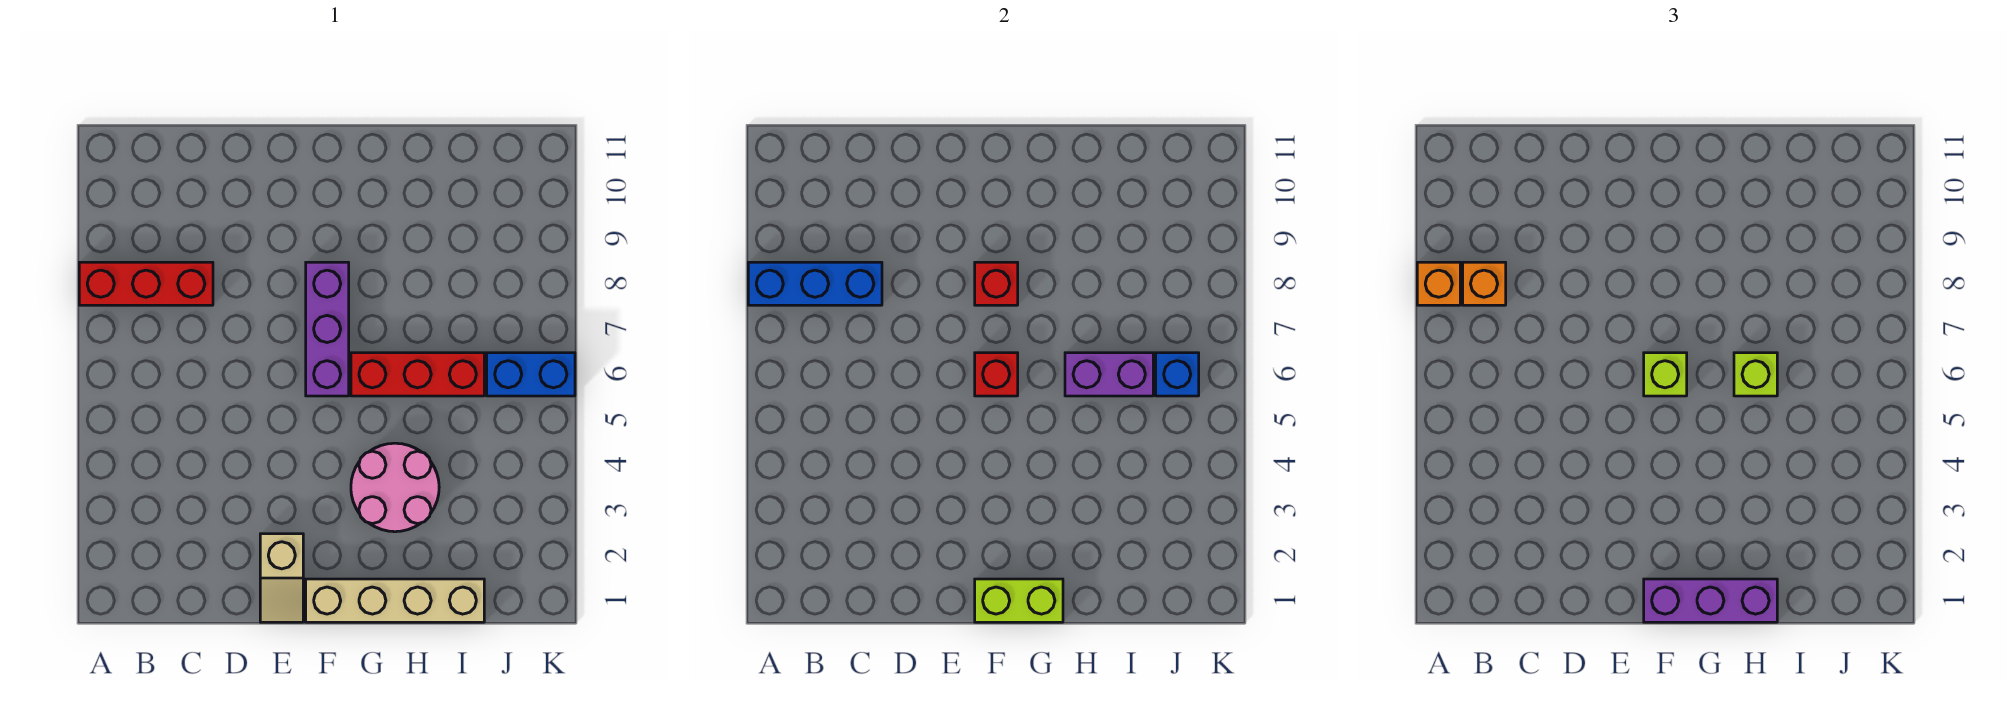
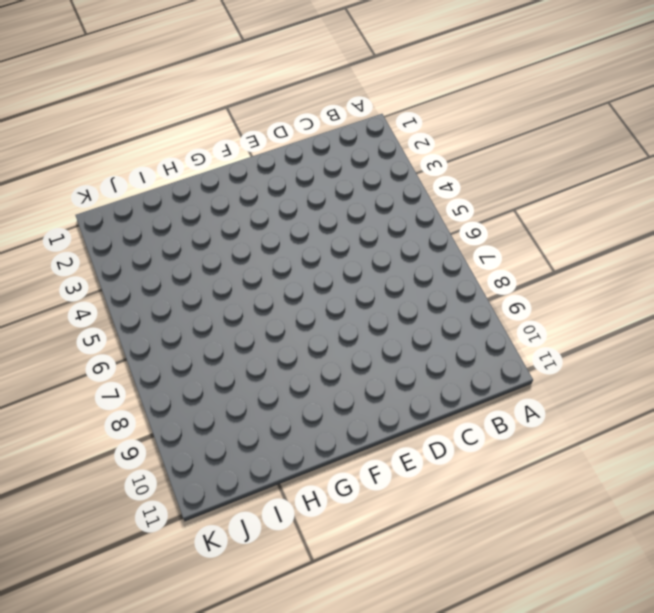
none -> red 1x3 brick [79,262,213,305]
none -> tan 1x2 slope [260,534,303,622]
none -> tan 1x4 brick [306,579,484,622]

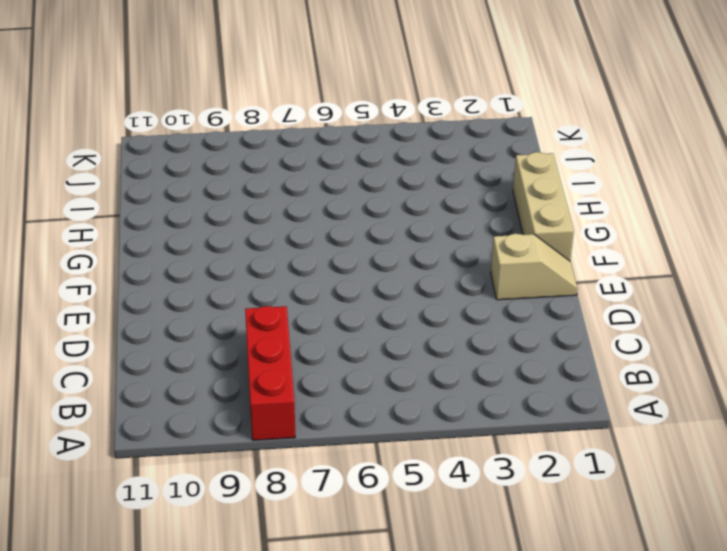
tan 1x3 brick [513,152,574,261] -> tan 1x4 brick [306,579,484,622]
none -> purple 1x3 brick [306,262,349,396]
none -> pink 2x2 round brick [351,443,439,532]
none -> red 1x3 brick [351,353,484,396]

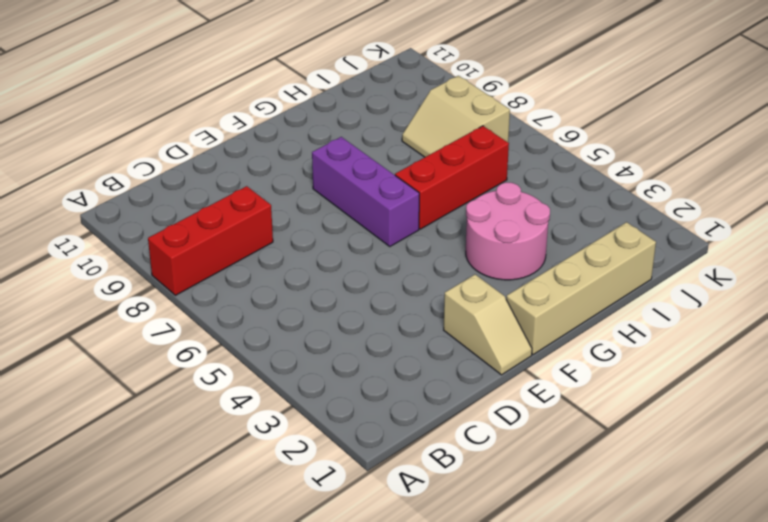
tan 2x2 slope [402,76,510,157] -> none
none -> blue 1x2 brick [487,353,575,396]
none -> blue 1x3 brick [748,262,882,305]
none -> lime 1x2 brick [975,579,1063,622]

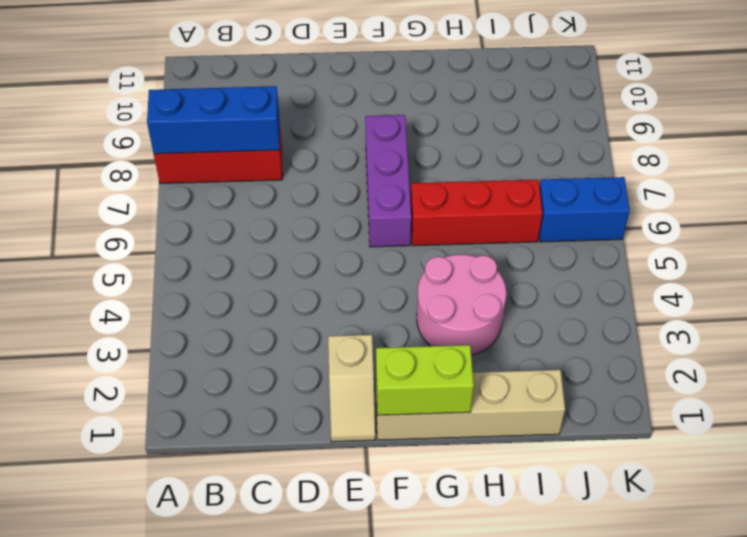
none -> red 1x1 brick [975,353,1018,396]
none -> red 1x1 brick [975,262,1018,305]
none -> purple 1x2 brick [1065,353,1153,396]

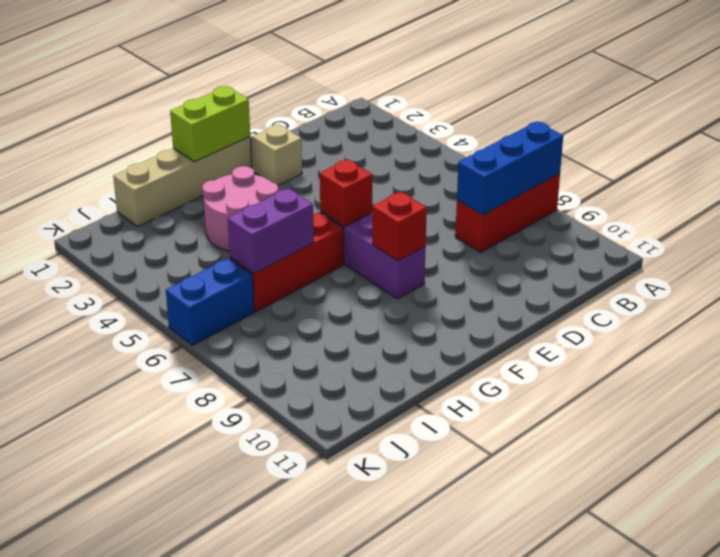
none -> blue 1x1 brick [1156,353,1199,396]
none -> orange 1x1 brick [1417,262,1460,305]
none -> orange 1x1 brick [1463,262,1506,305]

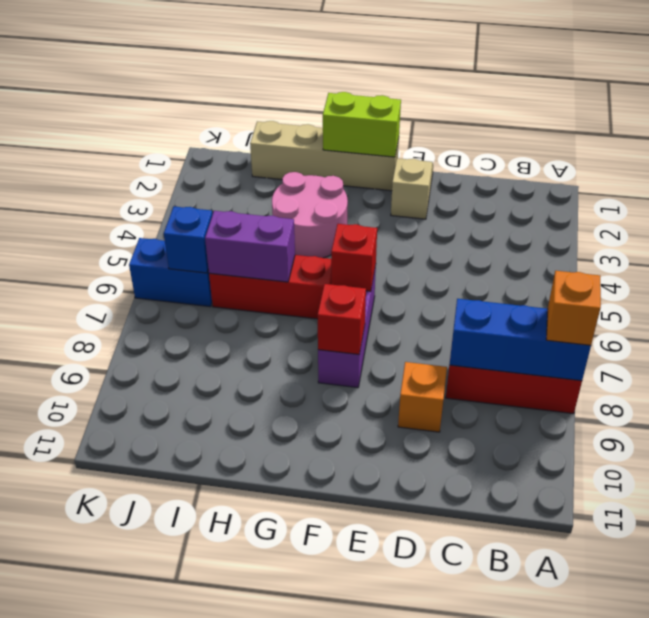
orange 1x1 brick [398,362,447,432] -> orange 1x1 brick moved to [1463,262,1506,305]
none -> purple 1x3 brick [1644,579,1777,622]
none -> lime 1x1 brick [1644,353,1687,396]
none -> lime 1x1 brick [1734,353,1777,396]

